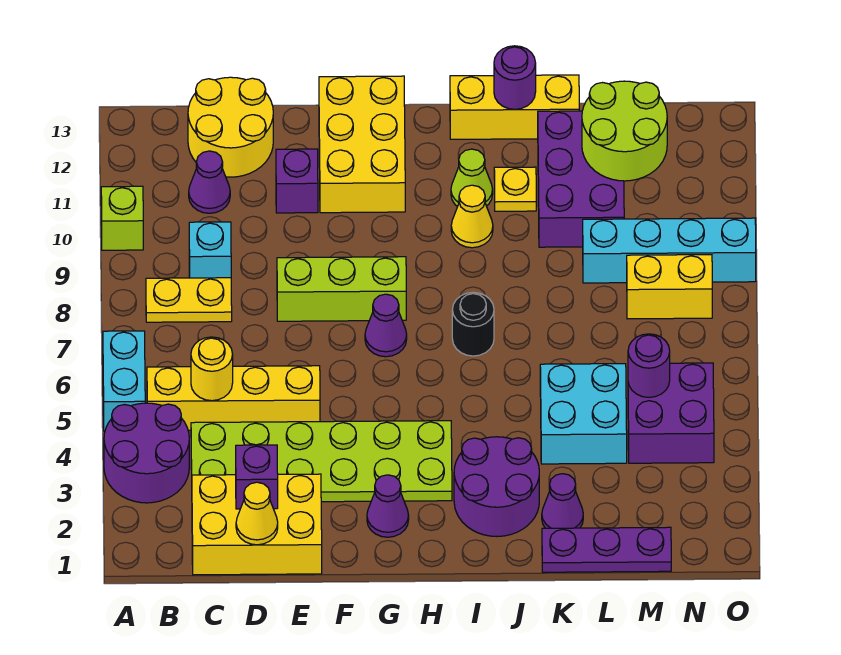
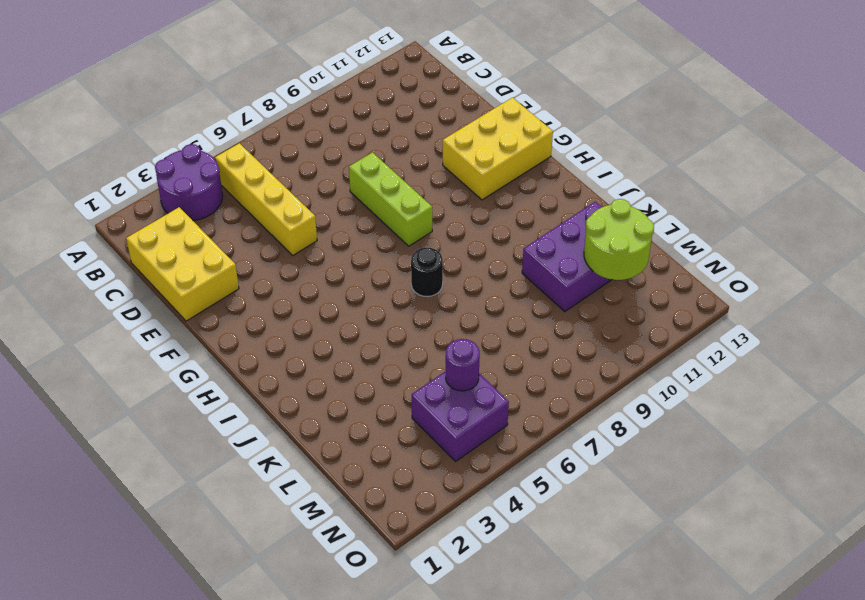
none -> cyan 1x2 brick [103,331,145,431]
none -> lime 1x1 brick [101,186,143,250]
none -> yellow 1x2 plate [146,278,232,322]
none -> lime 2x6 plate [191,421,452,502]

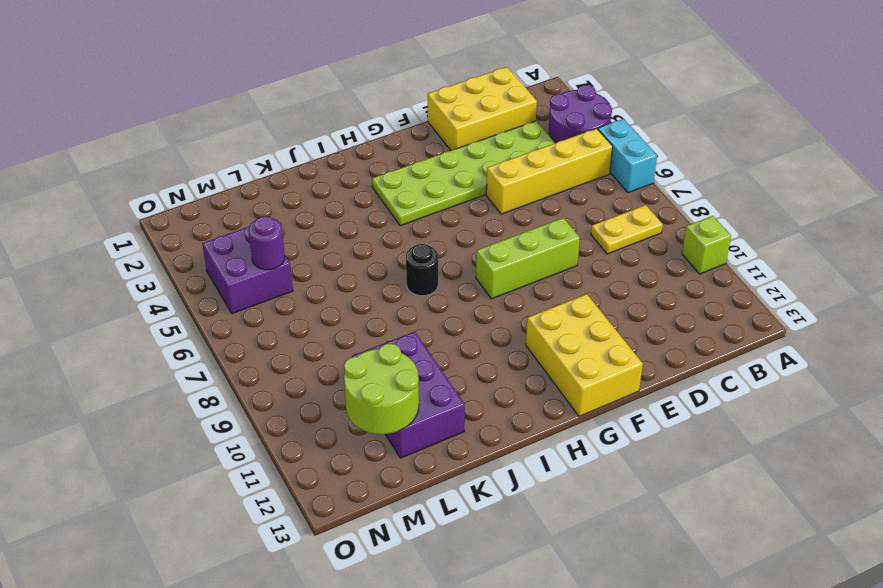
none -> cyan 1x1 brick [189,222,231,278]
none -> purple 1x1 cone [189,151,230,213]
none -> yellow 2x2 round brick [188,77,273,177]
none -> purple 1x1 brick [276,149,318,213]

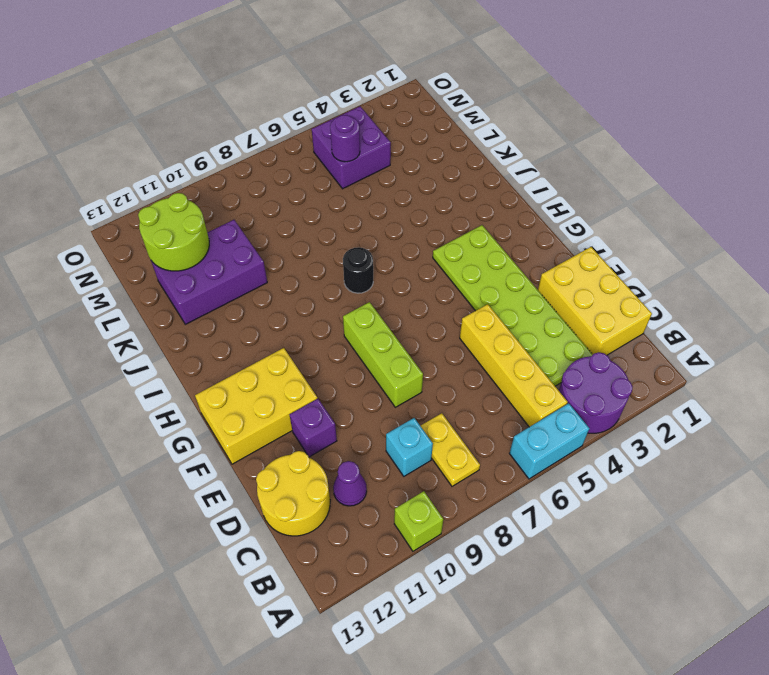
none -> purple 1x1 cone [367,475,409,537]
none -> purple 1x1 cone [365,294,407,357]
none -> purple 2x2 round brick [454,437,539,537]
none -> yellow 1x1 cone [451,185,493,248]

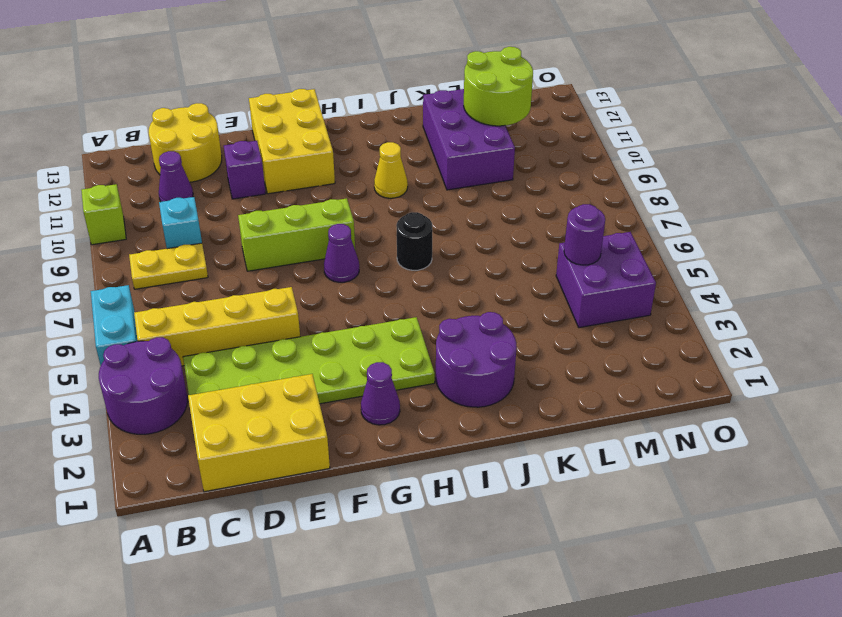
none -> lime 1x1 cone [451,149,493,207]
none -> yellow 1x3 brick [450,75,579,139]
none -> yellow 1x1 plate [494,167,536,211]
none -> purple 1x3 plate [542,527,671,572]

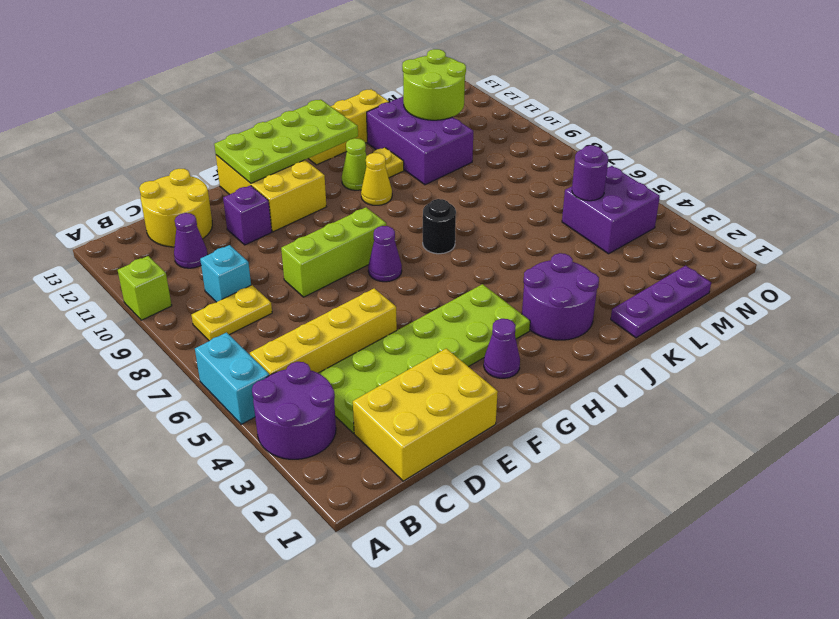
lime 2x4 plate [214,99,358,183] -> none
none -> purple 1x1 cone [542,474,583,528]
none -> cyan 2x2 brick [540,364,627,464]
none -> cyan 1x4 brick [583,218,756,283]
none -> yellow 1x2 brick [627,255,712,319]

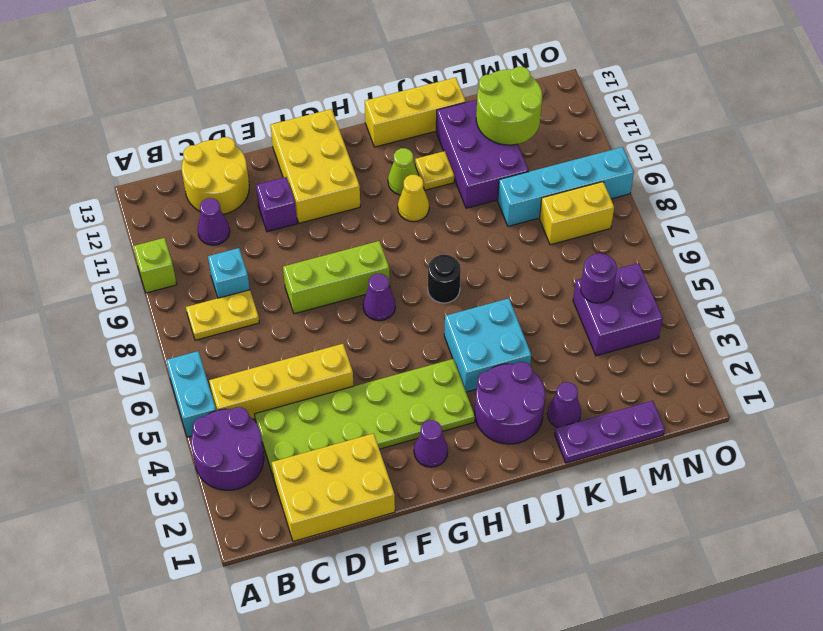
cyan 2x2 brick [444,298,531,392] -> cyan 2x2 brick moved to [540,364,627,464]
none -> yellow 1x1 round brick [191,337,233,401]
none -> yellow 1x1 cone [236,482,278,545]
none -> purple 1x1 brick [236,445,278,509]
none -> purple 1x1 round brick [494,46,536,109]

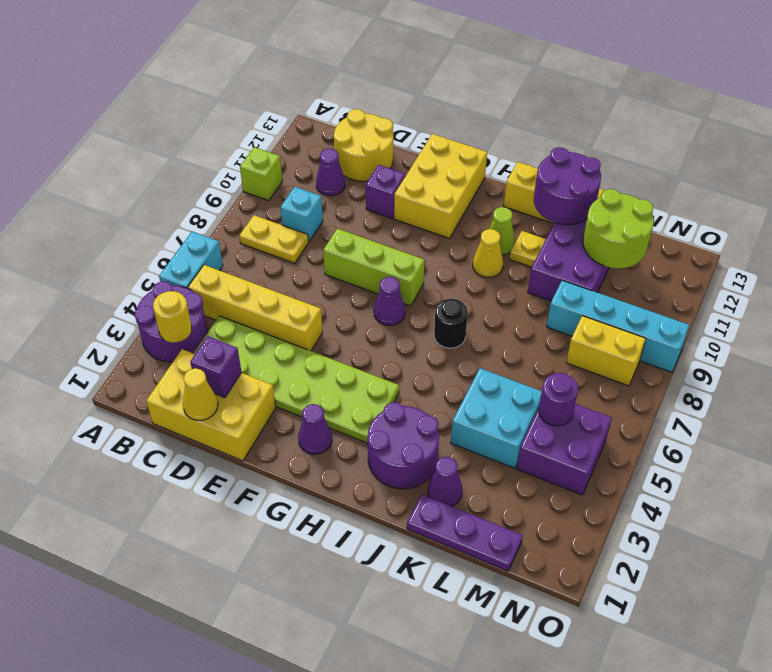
yellow 1x1 round brick [153,291,192,342] -> yellow 1x1 round brick moved to [191,337,233,401]
purple 2x2 round brick [534,147,601,225] -> purple 1x1 round brick [494,46,536,109]

